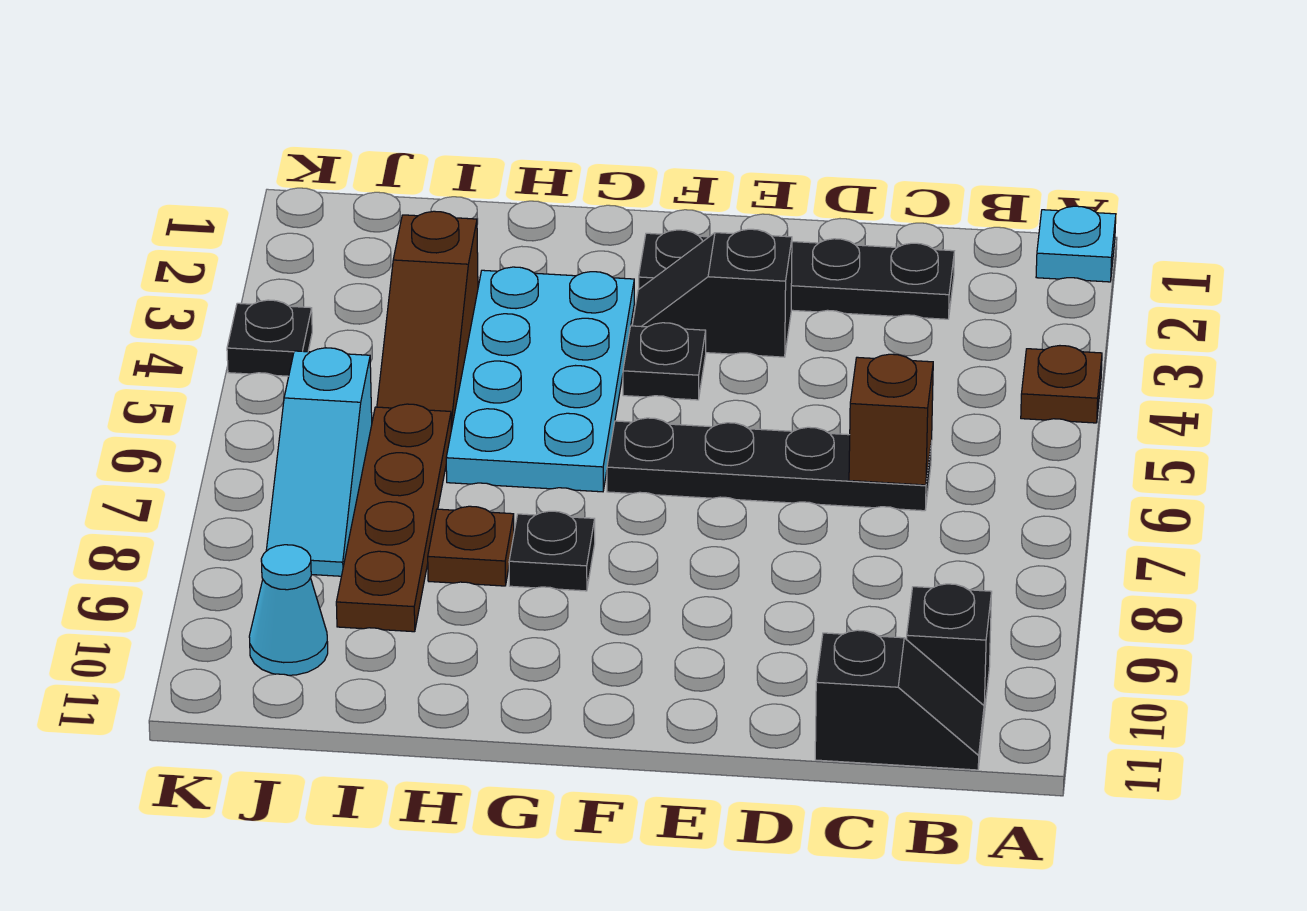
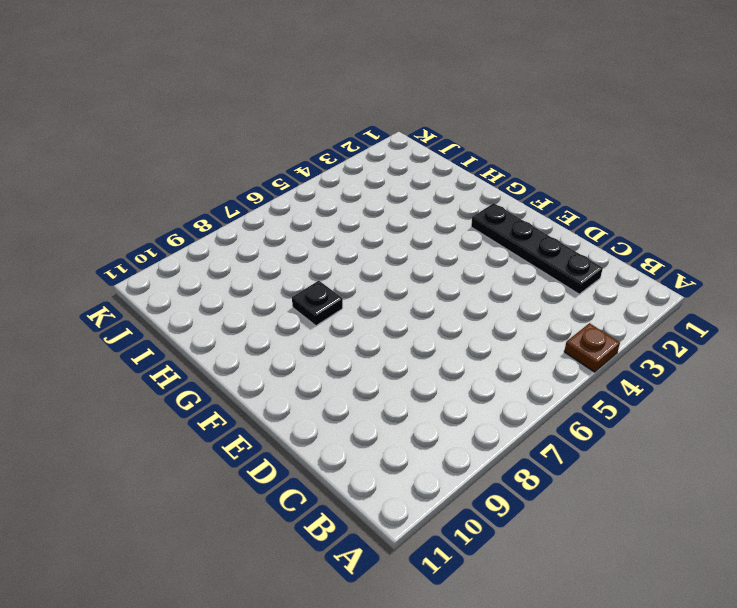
none -> cyan 1x1 plate [1036,206,1116,282]
none -> black 1x1 brick [907,584,992,714]
none -> black 1x2 slope [815,630,984,770]

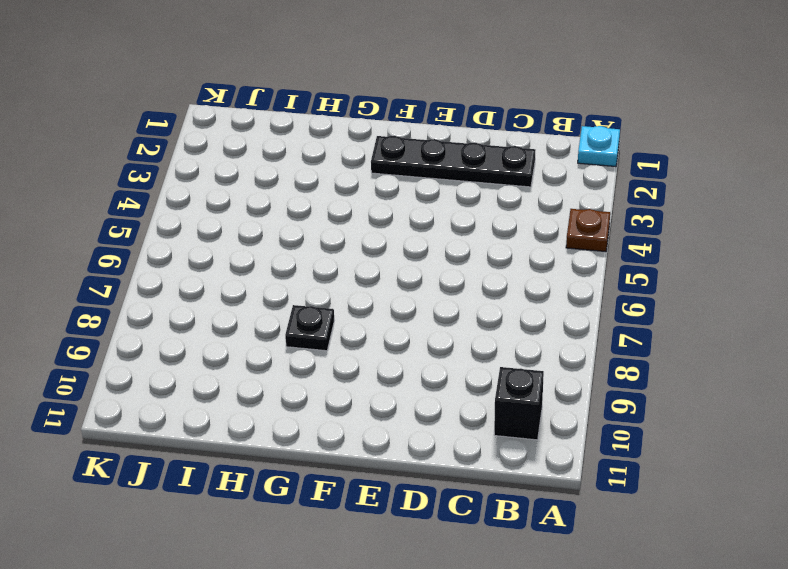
none -> black 1x2 slope [815,630,984,770]
none -> black 1x4 plate [607,418,932,511]
none -> black 1x2 slope [632,229,792,357]

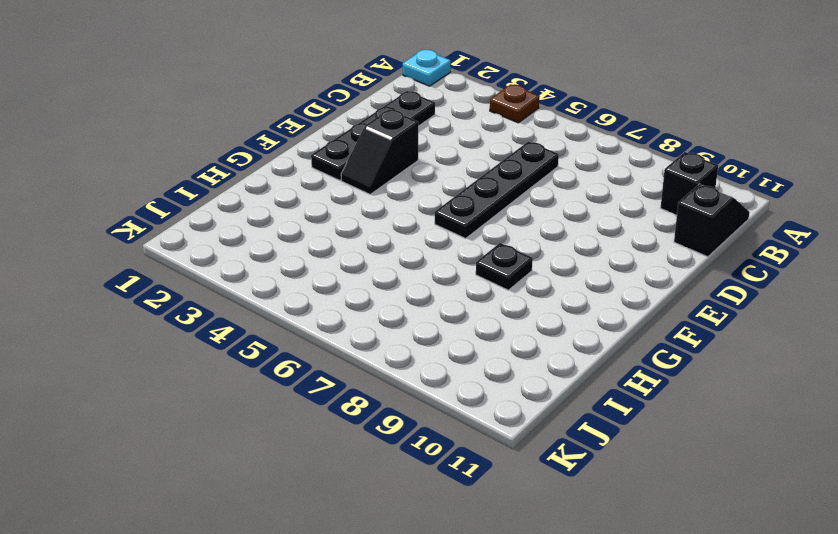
none -> black 1x1 plate [623,323,706,400]
none -> cyan 2x4 plate [446,267,634,492]
none -> brown 1x1 plate [428,506,514,586]

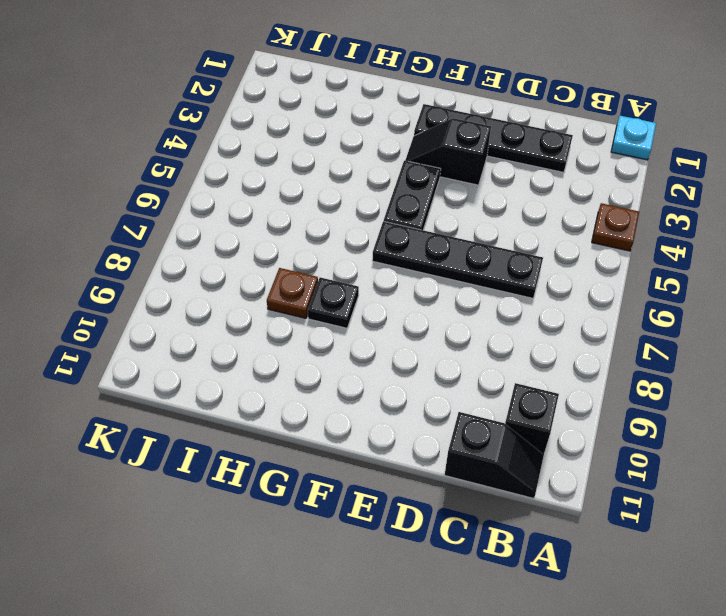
black 1x2 plate [384,161,441,230] -> black 1x1 plate [623,323,706,400]
none -> cyan 2x4 plate [446,267,634,492]
none -> brown 1x3 slope [377,211,478,430]
none -> brown 1x4 plate [336,404,451,632]

